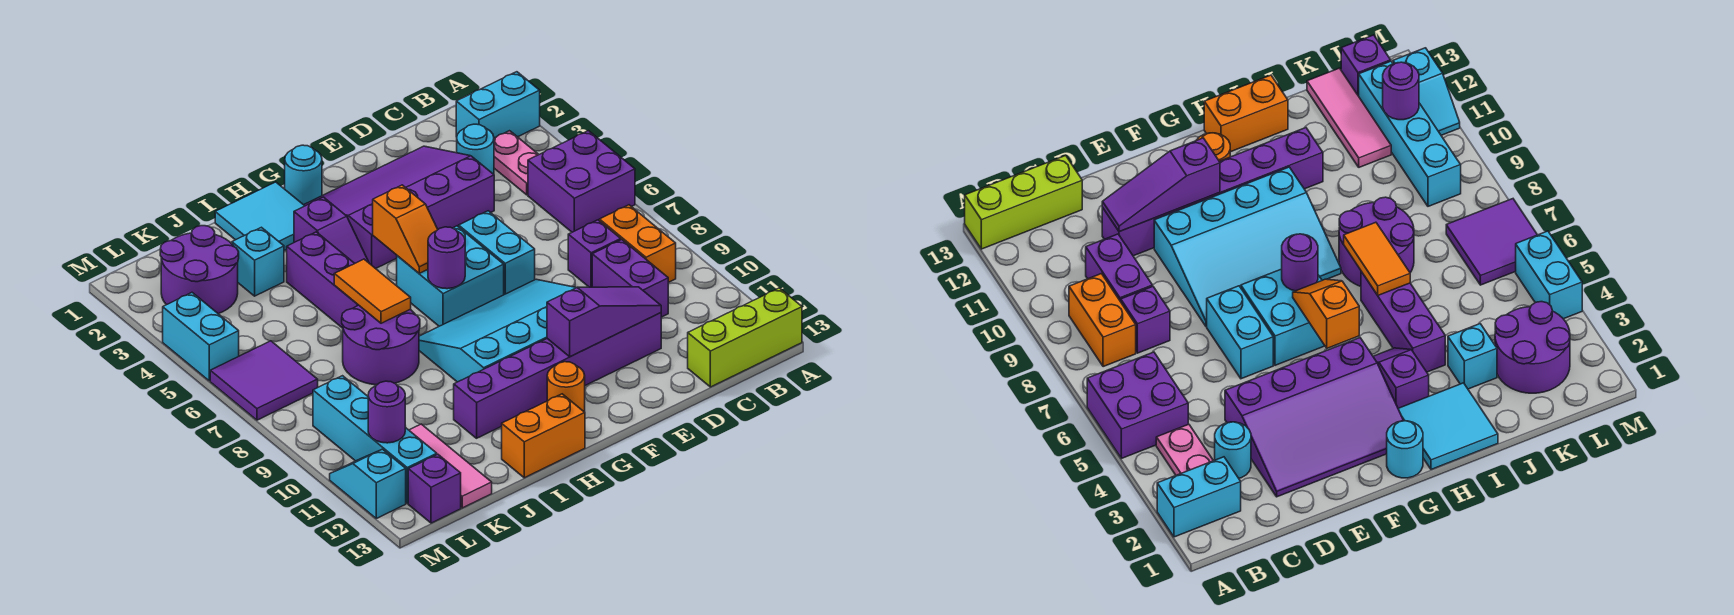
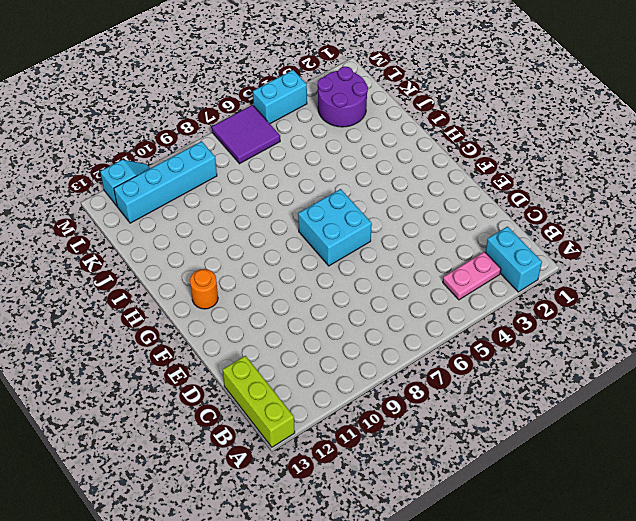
none -> purple 2x2 brick [528,131,635,232]
none -> orange 1x2 brick [599,205,676,282]
none -> cyan 1x1 round brick [457,124,494,174]
none -> purple 1x1 brick [568,220,621,287]

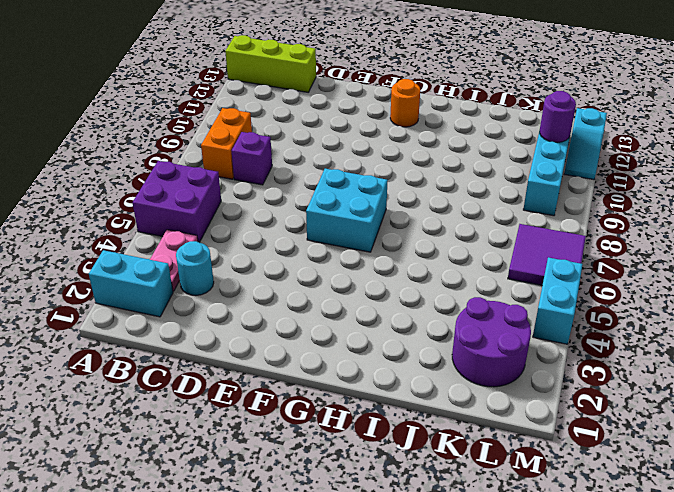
none -> purple 1x2 brick [592,240,668,317]
none -> purple 3x4 slope [304,146,494,269]
none -> purple 1x6 brick [454,313,661,438]
none -> cyan 1x2 brick [459,211,535,295]

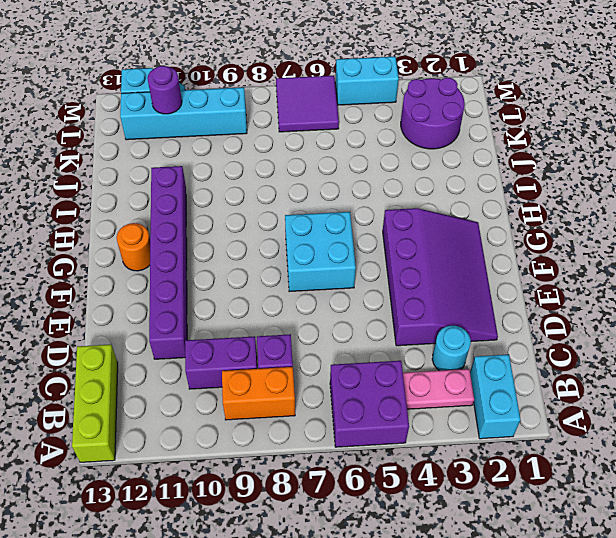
none -> cyan 1x2 brick [459,211,535,295]
none -> cyan 3x4 slope [419,279,576,382]
none -> cyan 1x1 round brick [285,145,322,205]
none -> cyan 2x2 tile [215,182,304,251]

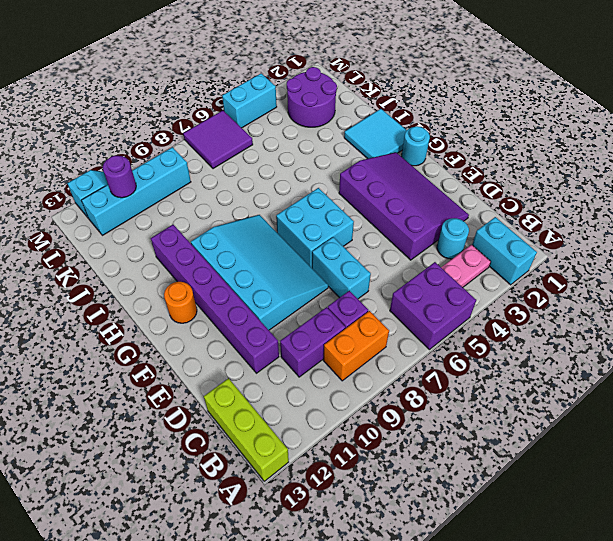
cyan 1x2 brick [312,237,371,299] -> cyan 1x2 brick turned to [459,211,535,295]
none -> purple 1x2 slope [294,197,369,263]
none -> orange 1x2 brick [502,394,585,478]
none -> purple 1x3 brick [287,232,358,328]
none -> purple 2x2 round brick [342,305,420,385]

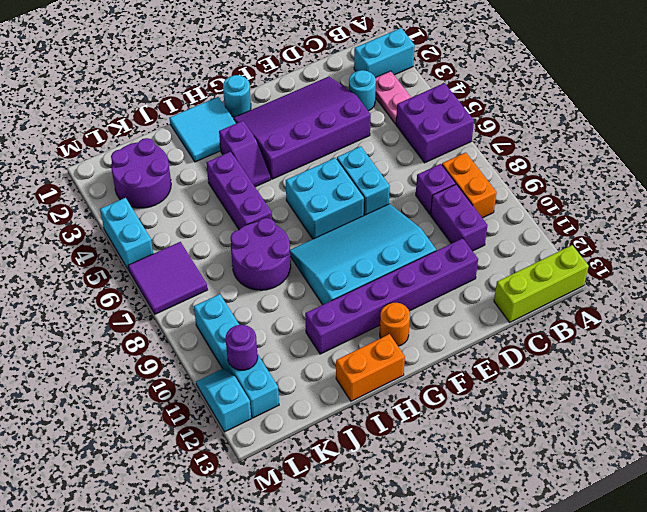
none -> cyan 1x1 brick [232,227,284,296]
none -> pink 1x3 tile [409,424,492,508]
none -> purple 1x1 brick [408,454,461,523]
none -> purple 1x3 slope [547,287,661,357]

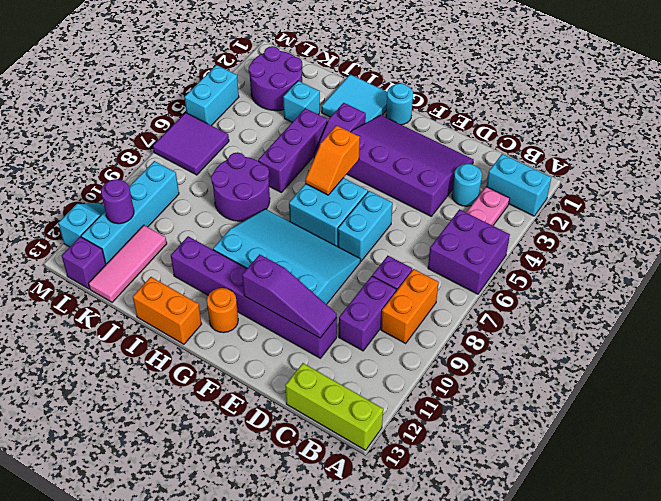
none -> purple 1x1 round brick [428,227,465,289]
none -> orange 1x2 tile [334,259,411,323]

